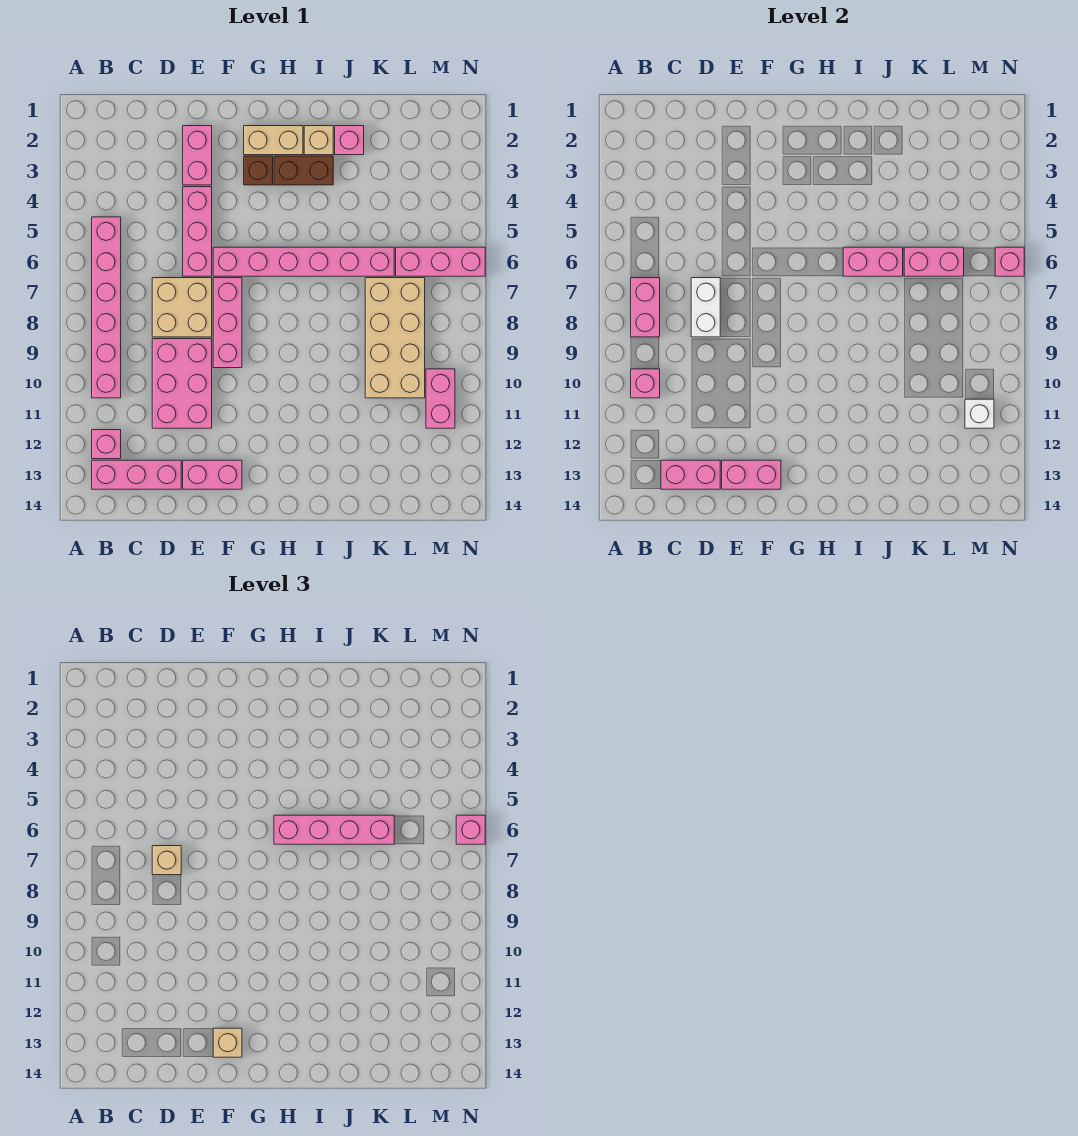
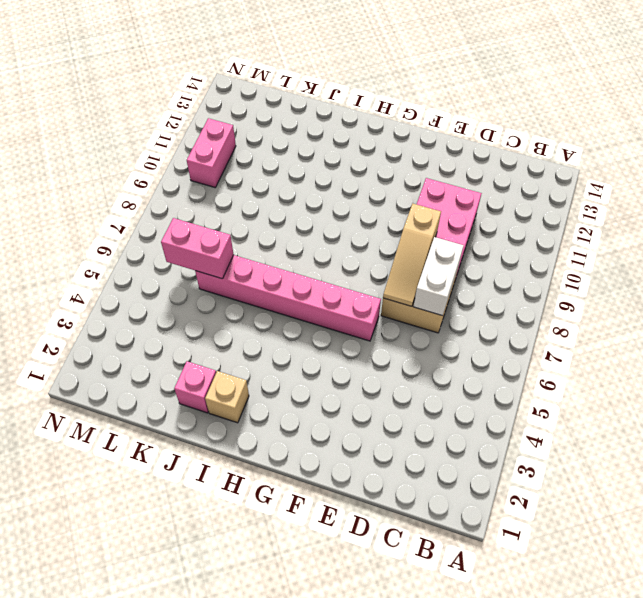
tan 1x3 slope [383,204,441,306] -> none
none -> pink 1x6 brick [92,217,121,398]
none -> pink 1x1 brick [92,430,121,459]
none -> pink 1x3 brick [92,460,181,489]
none -> pink 1x2 brick [183,126,212,185]

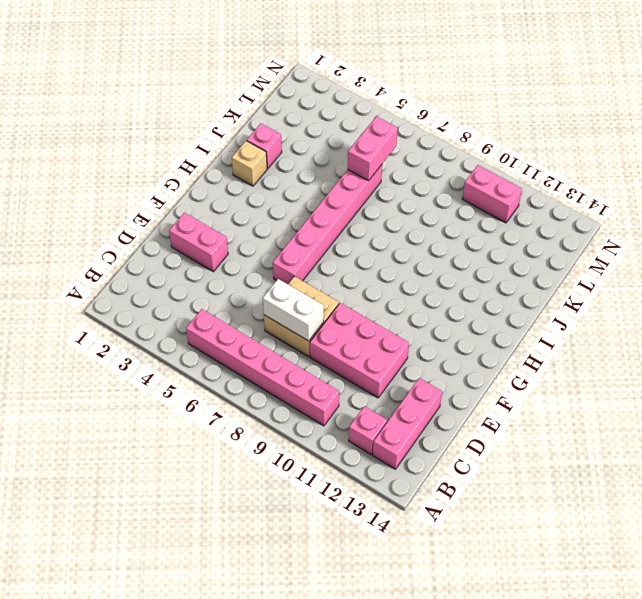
none -> pink 1x3 brick [183,187,212,276]
none -> pink 1x2 brick [183,460,242,489]
none -> pink 1x3 brick [213,278,242,368]
none -> tan 1x2 brick [244,126,303,155]

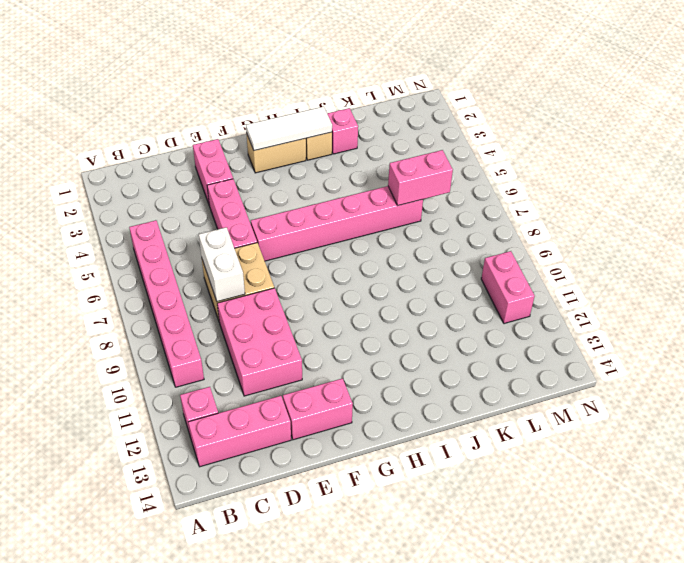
white 1x3 tile [246,107,332,151] -> none
none -> pink 1x3 brick [213,278,242,368]
none -> brown 1x1 brick [244,156,273,185]
none -> brown 1x2 brick [274,156,333,185]
none -> tan 2x4 brick [365,278,425,398]

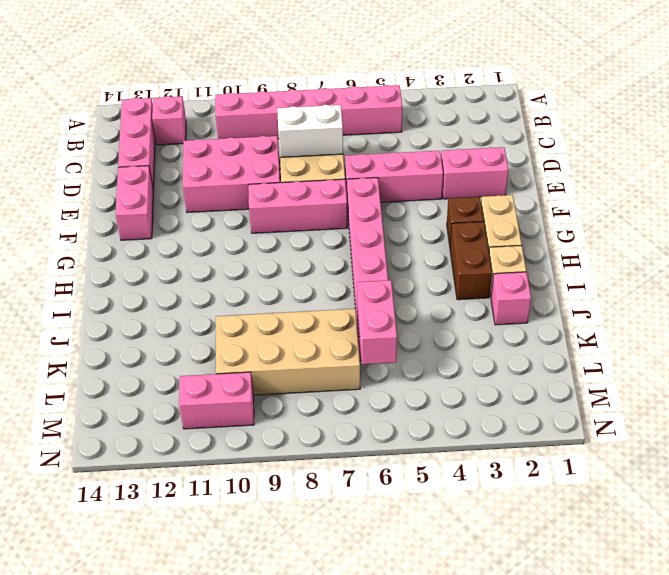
none -> pink 1x3 brick [396,247,485,276]
none -> pink 1x2 brick [631,278,660,337]
none -> pink 1x1 brick [631,369,660,398]
none -> pink 1x2 brick [661,460,720,489]

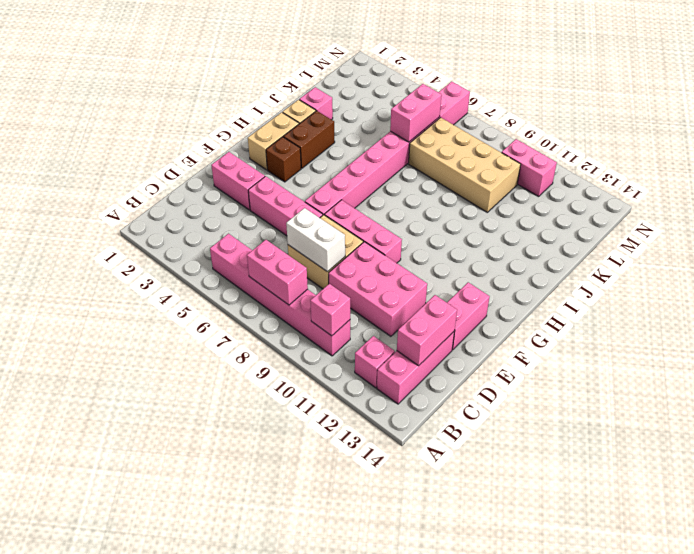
none -> pink 1x2 brick [722,460,781,489]
none -> pink 1x2 brick [843,247,903,276]
none -> white 1x1 brick [965,399,994,428]
none -> pink 1x1 brick [995,247,1024,276]

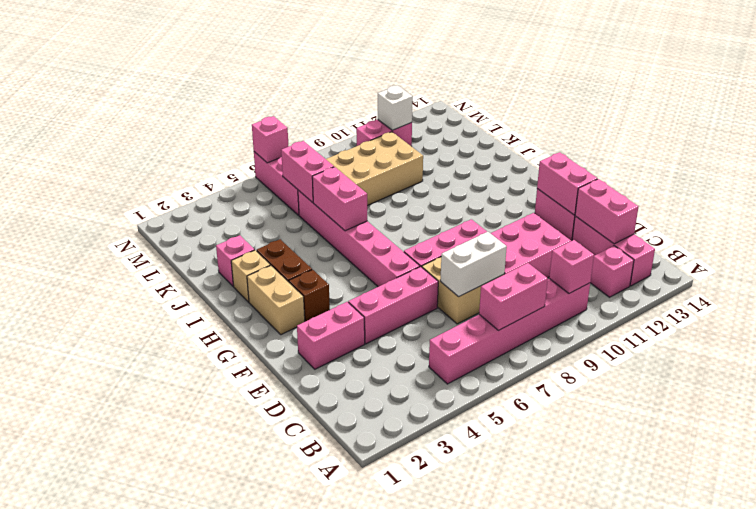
none -> tan 1x1 brick [152,846,181,875]
none -> tan 1x1 brick [213,1028,242,1057]
none -> pink 1x4 brick [274,815,394,844]
none -> pink 1x1 brick [456,815,485,844]

